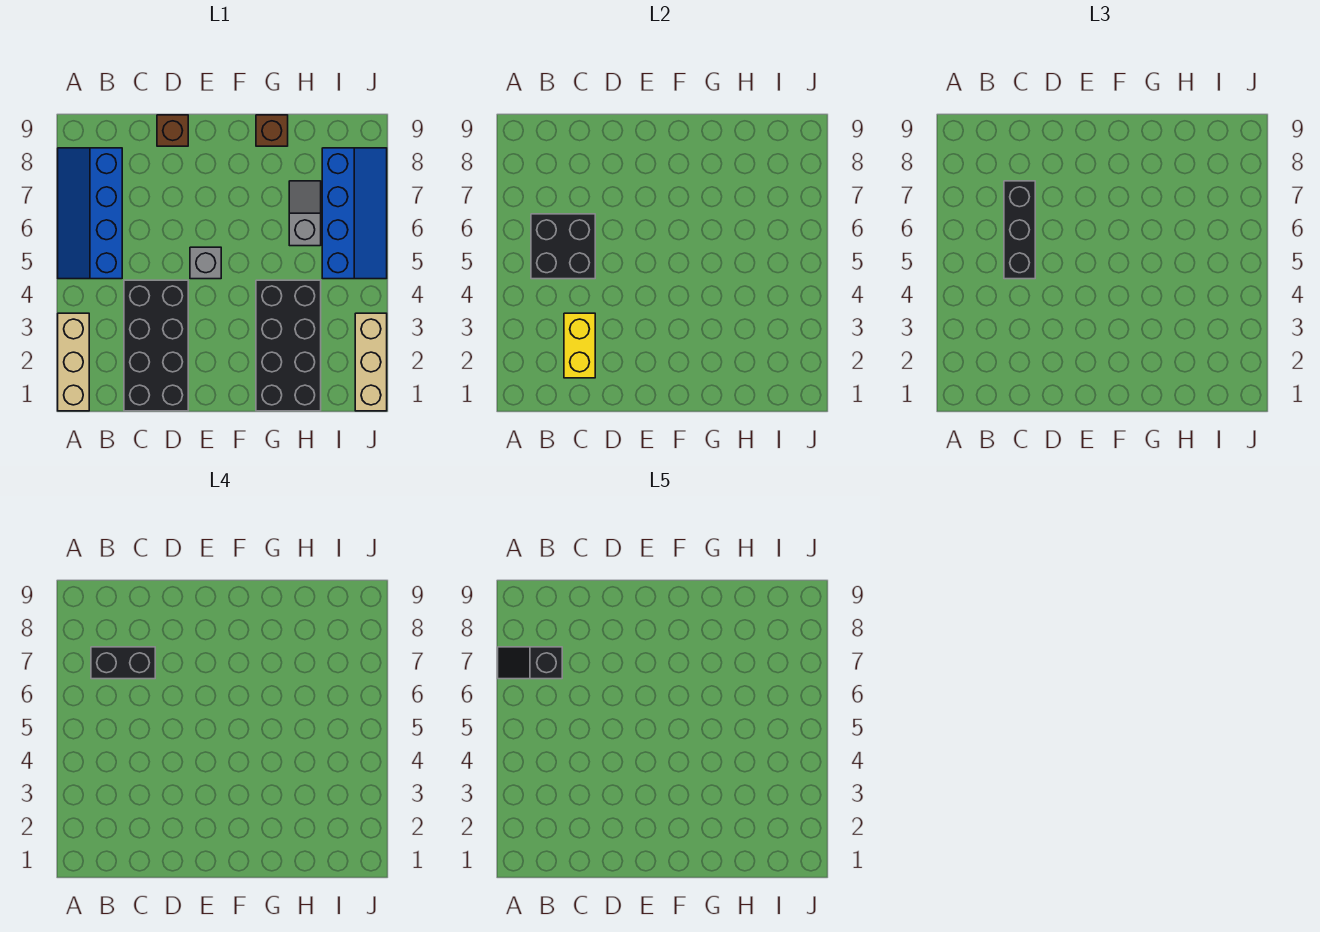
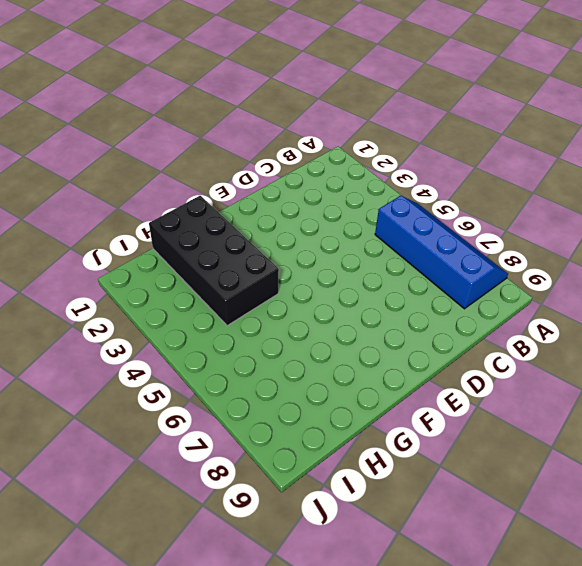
none -> tan 1x3 brick [58,313,89,411]
none -> black 2x4 brick [124,280,188,411]
none -> brown 1x1 brick [157,115,188,146]

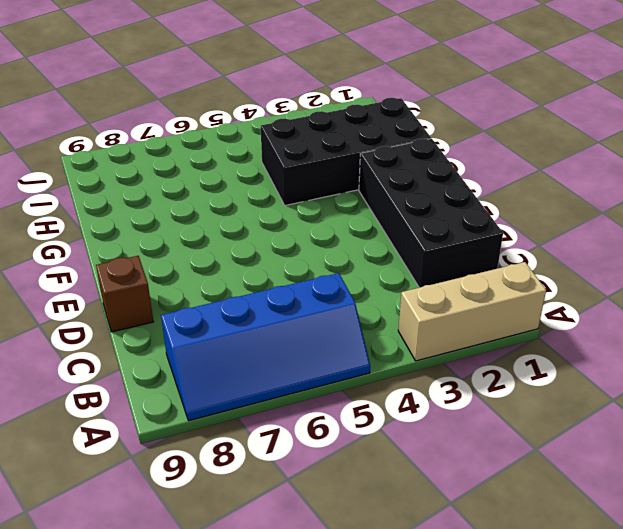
black 2x4 brick [359,139,503,288] -> black 2x4 brick turned to [124,280,188,411]
none -> grey 1x1 brick [190,247,221,279]
none -> brown 1x1 brick [256,115,288,146]
none -> grey 1x2 slope [289,181,321,246]

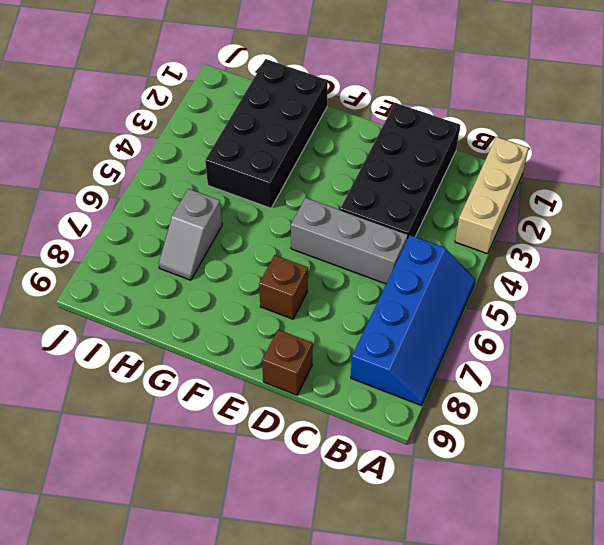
grey 1x3 brick [291,198,408,284] -> grey 1x1 brick [190,247,221,279]
brown 1x1 brick [259,255,308,319] -> brown 1x1 brick moved to [256,115,288,146]
none -> blue 2x4 slope [322,148,387,279]
none -> tan 1x3 brick [355,313,387,411]
none -> black 2x2 brick [531,214,595,279]

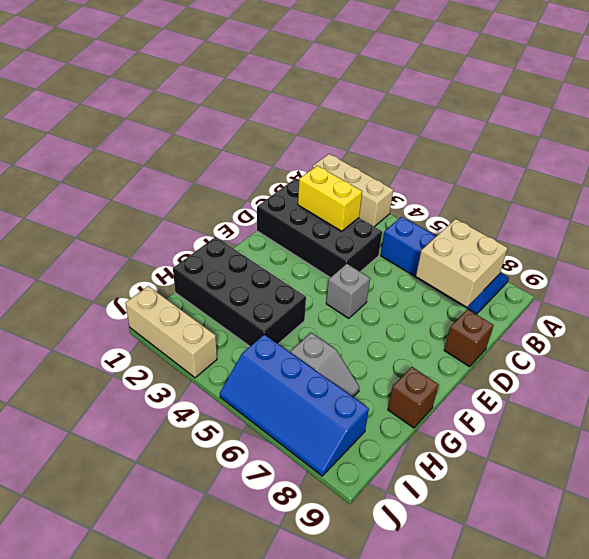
tan 2x2 brick [416,219,508,307] -> none
none -> black 2x2 brick [531,214,595,279]
none -> black 1x3 brick [1004,181,1035,279]
none -> black 1x2 brick [91,647,155,679]

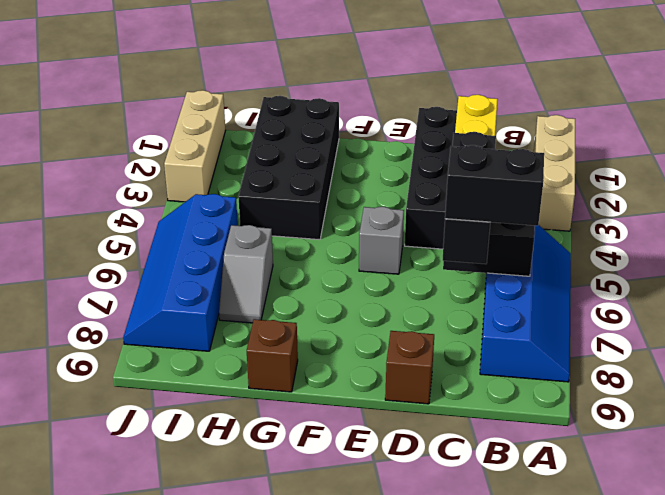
none -> black 1x2 slope [498,647,562,679]

